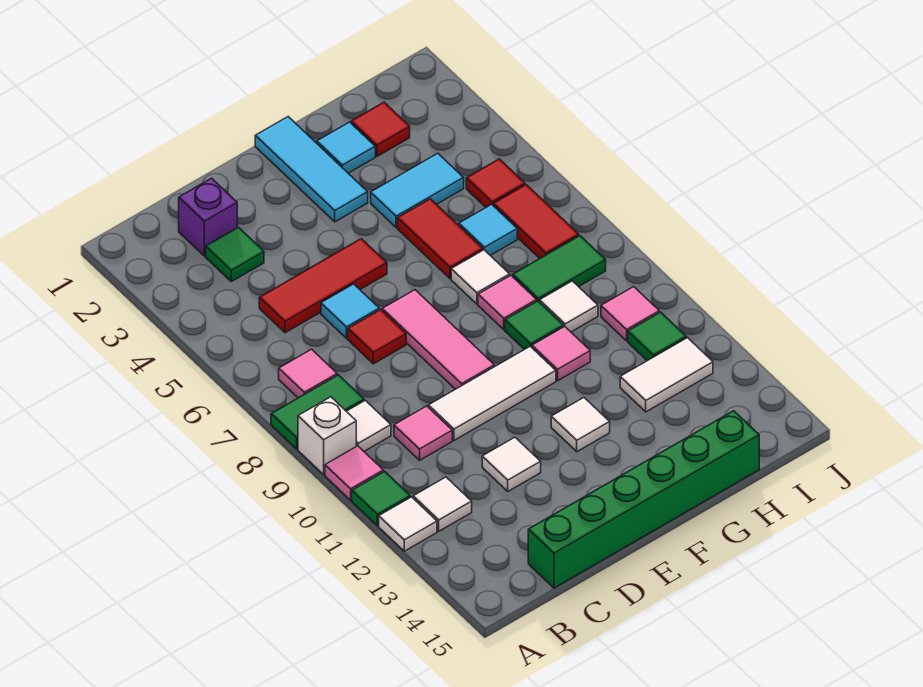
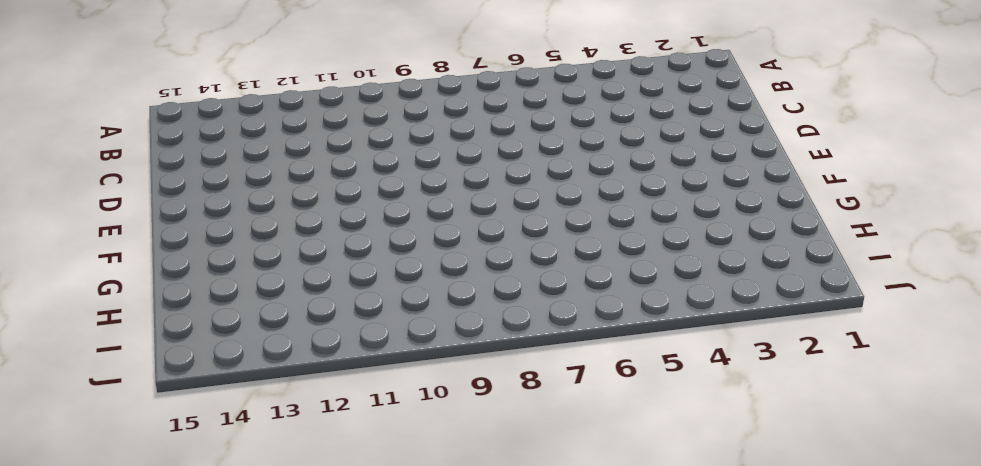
none -> green 1x2 tile [271,375,364,449]
none -> white 1x1 brick [298,397,356,474]
none -> pink 1x1 tile [325,446,383,500]
none -> green 1x1 tile [352,471,410,526]

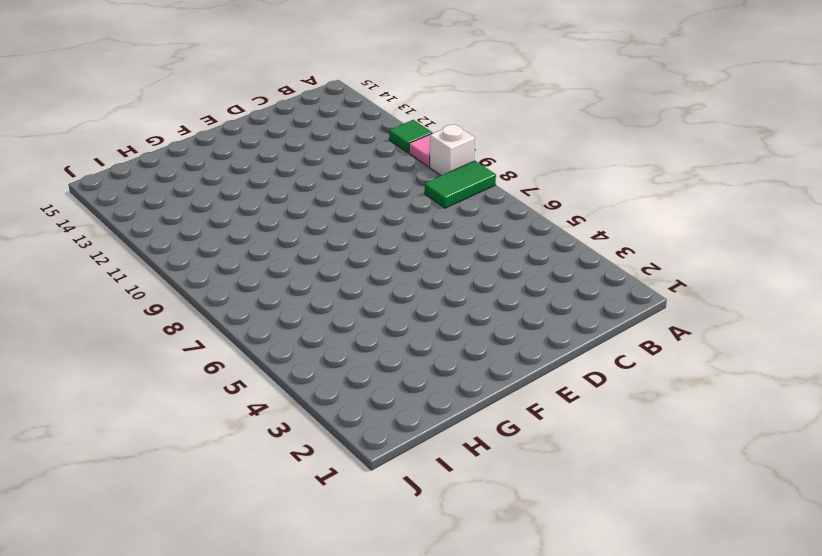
none -> white 1x1 tile [379,497,437,551]
none -> pink 1x1 tile [279,349,337,398]
none -> white 1x1 tile [347,400,391,451]
none -> white 1x1 tile [413,477,472,531]

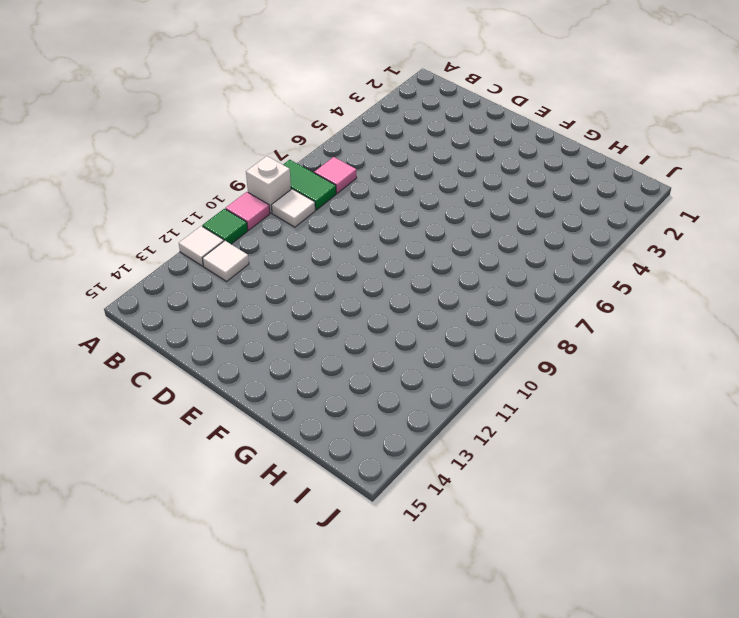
none -> purple 1x1 brick [179,178,237,256]
none -> green 1x1 tile [206,227,264,282]
none -> red 1x3 tile [259,239,387,333]
none -> pink 1x1 tile [394,406,452,460]

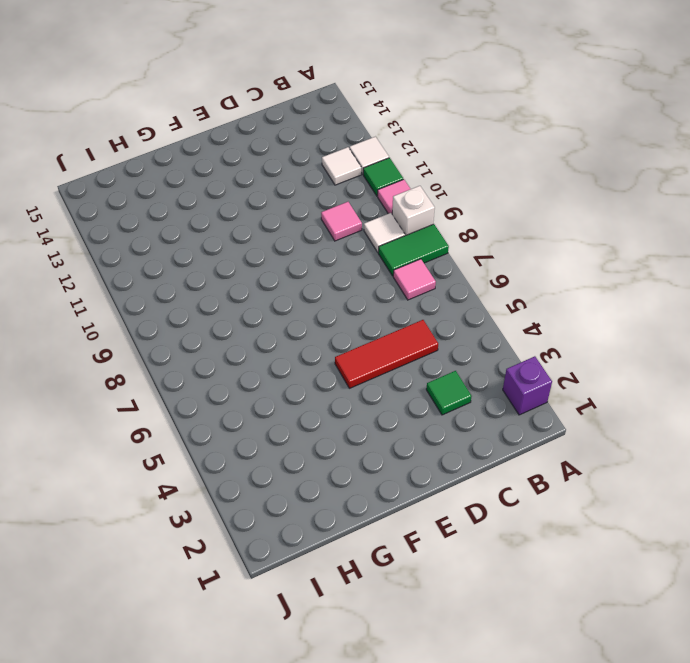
purple 1x1 brick [503,356,552,415] -> purple 1x1 brick moved to [179,178,237,256]
none -> green 1x6 brick [528,411,759,588]
none -> cyan 1x1 tile [321,284,379,338]
none -> red 1x1 tile [348,310,406,364]
none -> white 1x3 tile [428,346,556,440]

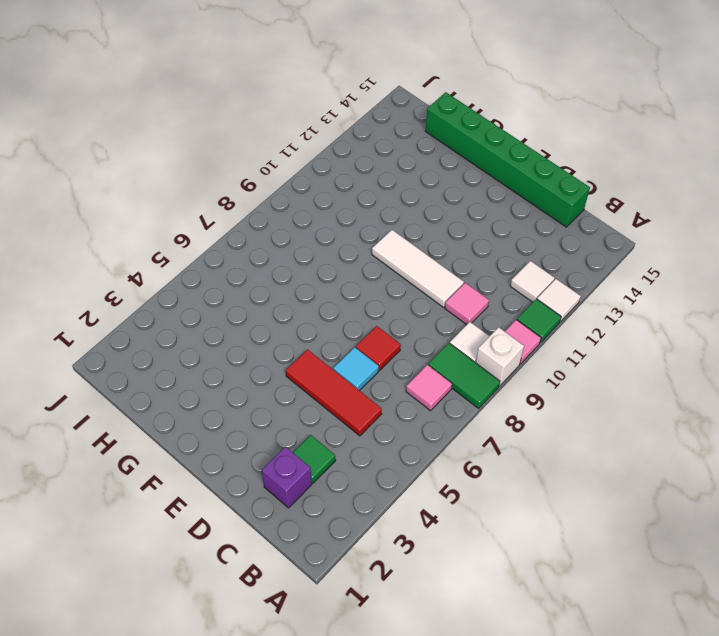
none -> white 1x1 tile [482,437,541,491]
none -> pink 1x3 tile [382,290,494,389]
none -> cyan 1x3 tile [255,117,368,222]
none -> white 1x1 tile [551,398,610,452]

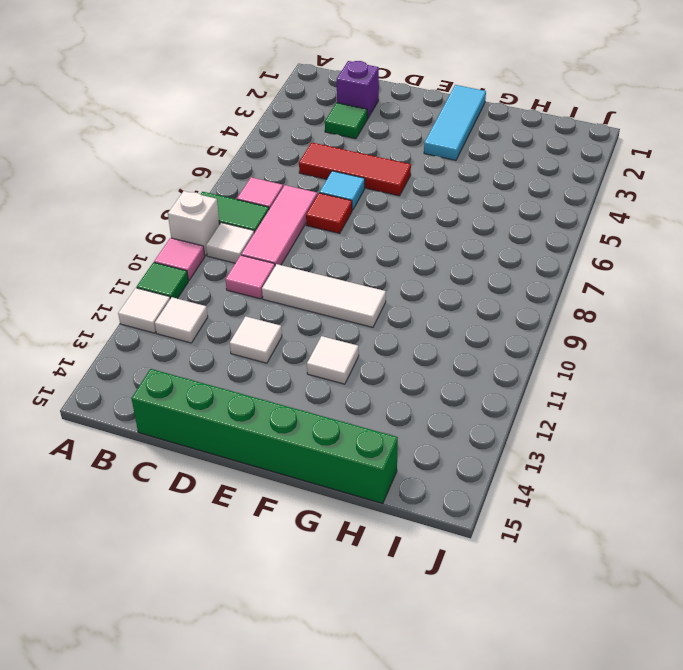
pink 1x3 tile [241,185,317,266] -> pink 1x3 tile moved to [382,290,494,389]
none -> cyan 1x1 tile [317,122,375,173]
none -> cyan 1x2 tile [371,153,464,228]
none -> red 1x2 tile [397,199,483,279]
none -> white 1x1 tile [451,250,510,304]

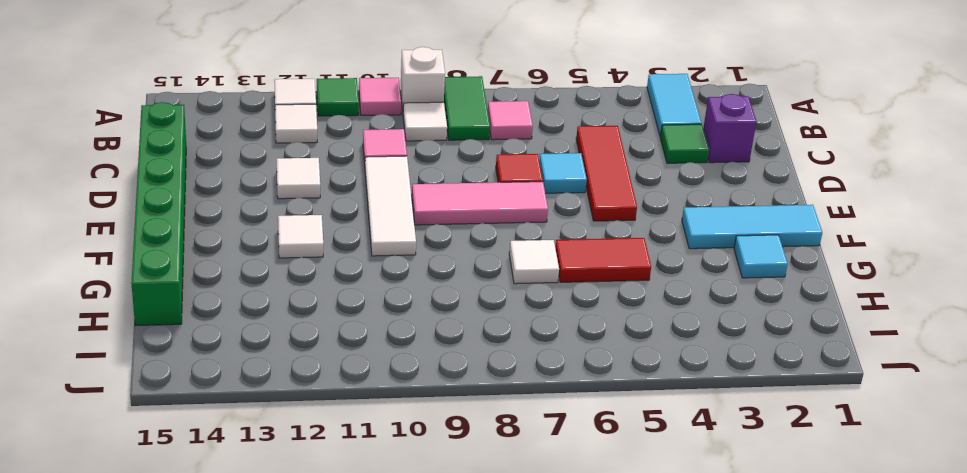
cyan 1x2 tile [647,74,702,136] -> cyan 1x2 tile moved to [371,153,464,228]
none -> pink 1x1 tile [478,276,537,330]
none -> green 1x1 tile [505,301,563,350]
none -> pink 1x1 tile [532,326,590,381]
none -> red 1x1 tile [351,102,410,156]

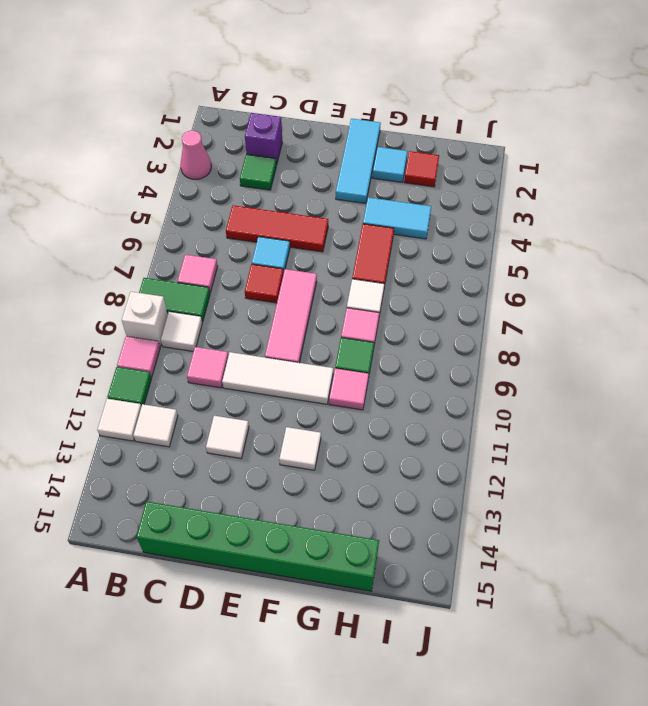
pink 1x1 cone [180,131,211,179] -> none
none -> cyan 1x1 tile [459,204,517,255]
none -> green 1x2 tile [513,236,606,302]
none -> white 1x1 tile [540,281,598,332]
none -> white 1x2 tile [620,338,713,412]

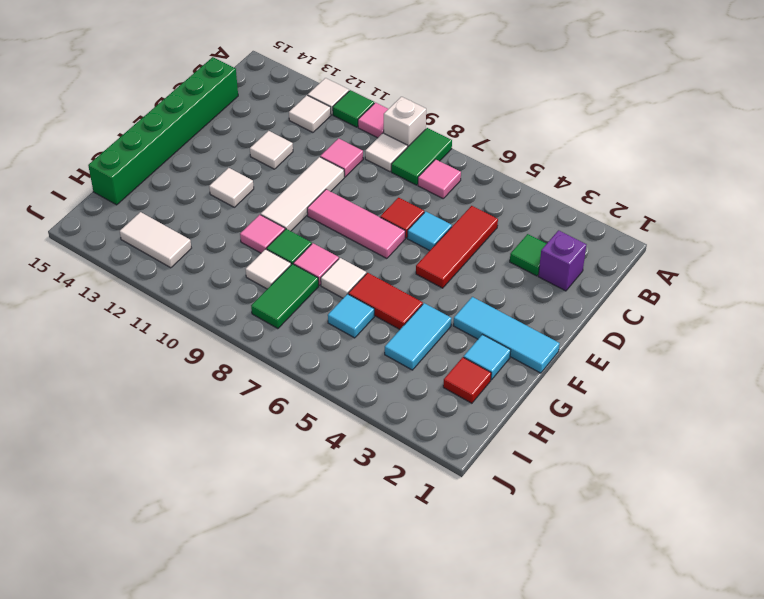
white 1x2 tile [120,212,191,268] -> white 1x2 tile turned to [620,338,713,412]
none -> red 1x1 tile [466,159,525,207]
none -> red 1x2 tile [493,185,579,259]
none -> pink 1x1 tile [601,287,659,341]
none -> green 1x1 tile [628,312,686,361]

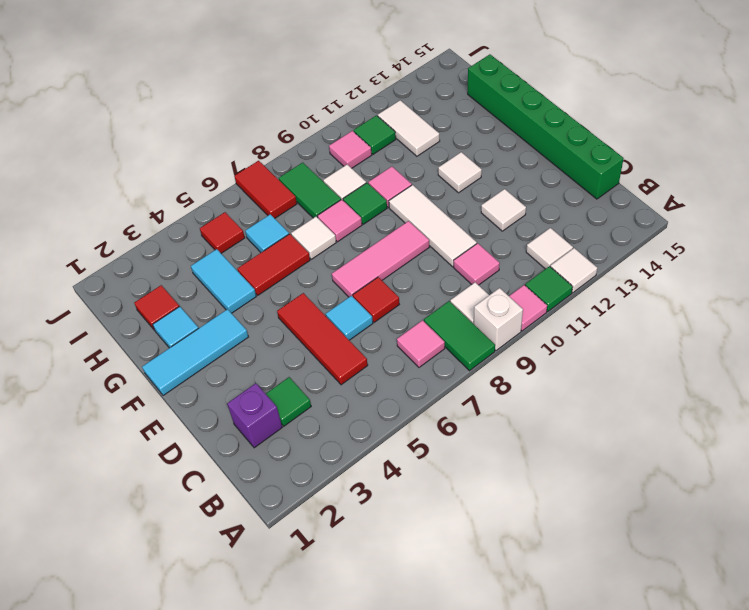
red 1x2 tile [234,161,297,218] -> red 1x2 tile turned to [493,185,579,259]

